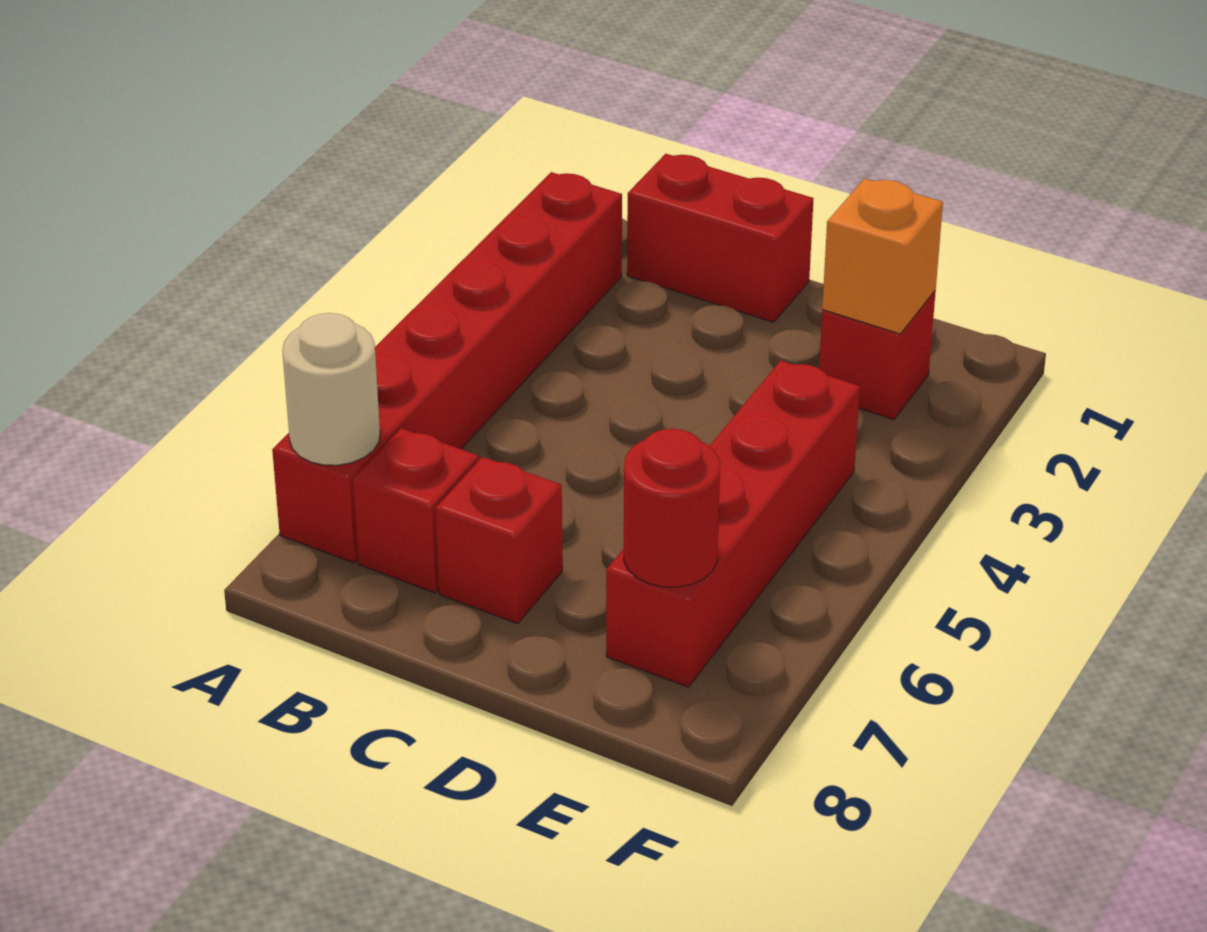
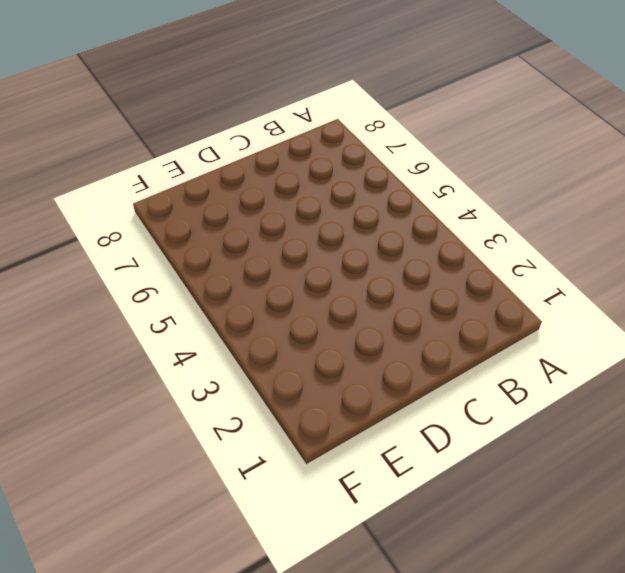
none -> red 1x6 brick [272,172,622,563]
none -> red 1x2 brick [627,154,814,322]

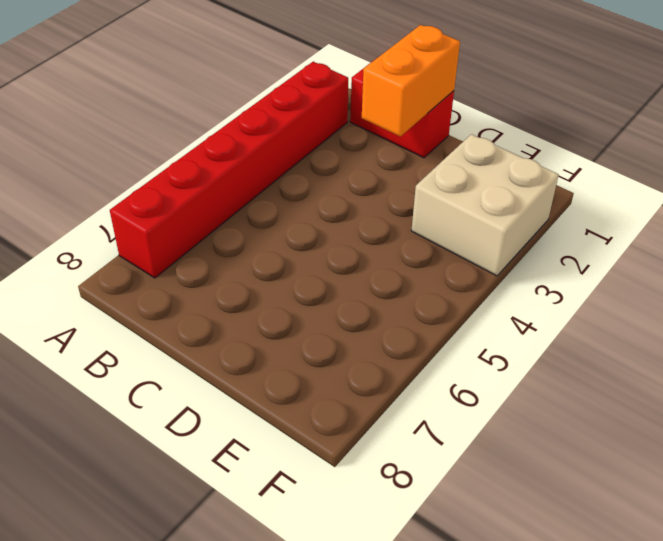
orange 1x2 brick [362,25,460,136] -> none
tan 2x2 brick [411,134,559,276] -> red 1x1 brick [819,291,936,420]
none -> red 1x1 brick [353,428,479,593]
none -> red 1x1 brick [435,457,563,624]

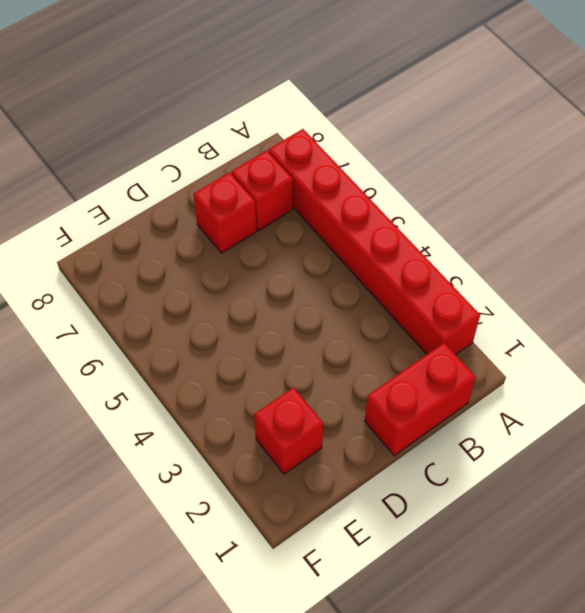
none -> red 1x4 brick [606,361,860,687]
none -> tan 1x1 round brick [282,313,380,465]

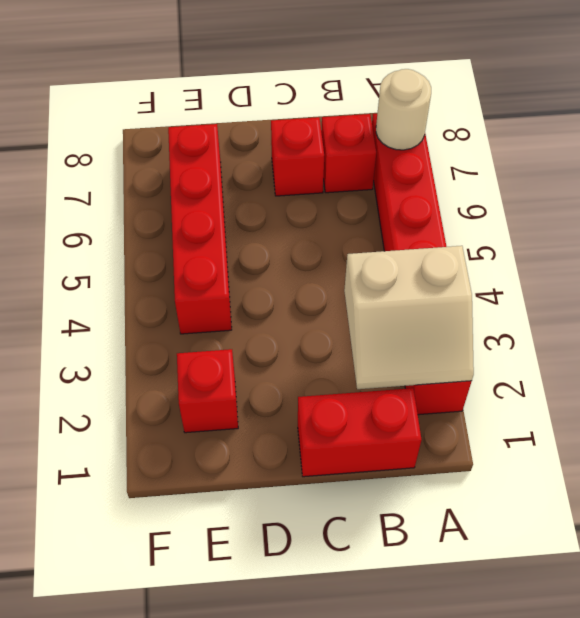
tan 2x2 slope [344,246,474,389] -> none
none -> orange 1x1 brick [822,178,943,334]
none -> red 1x1 round brick [624,429,720,587]

